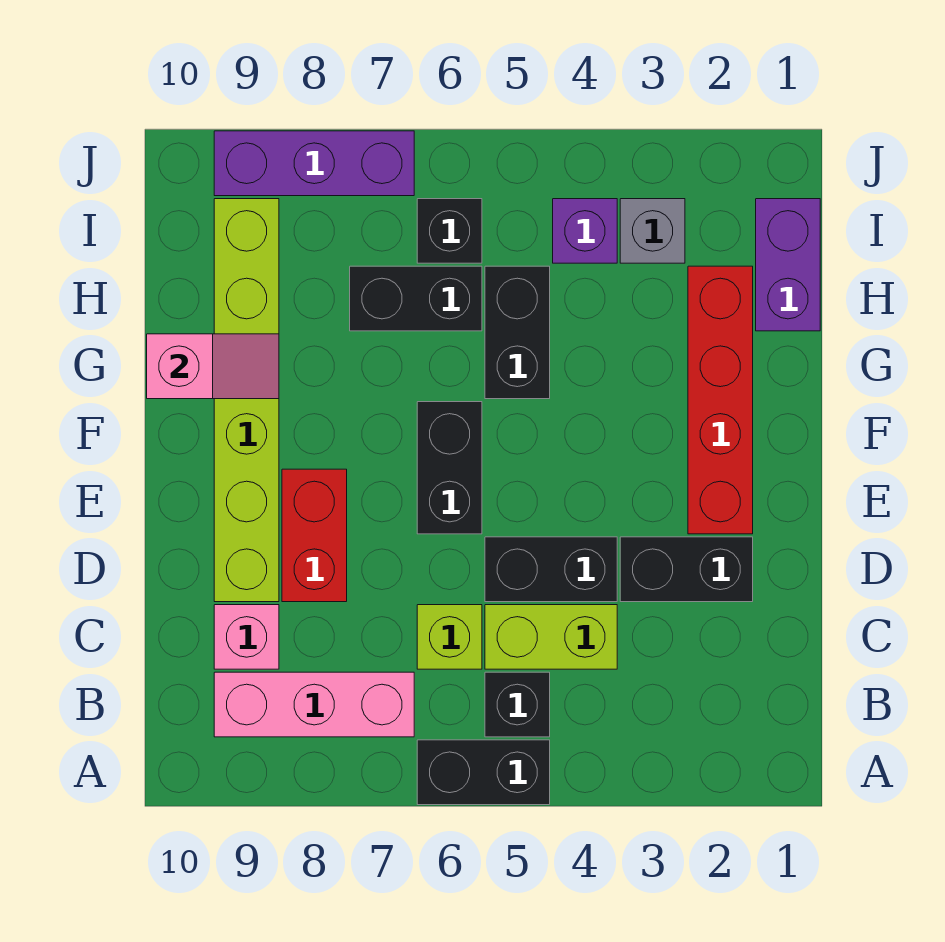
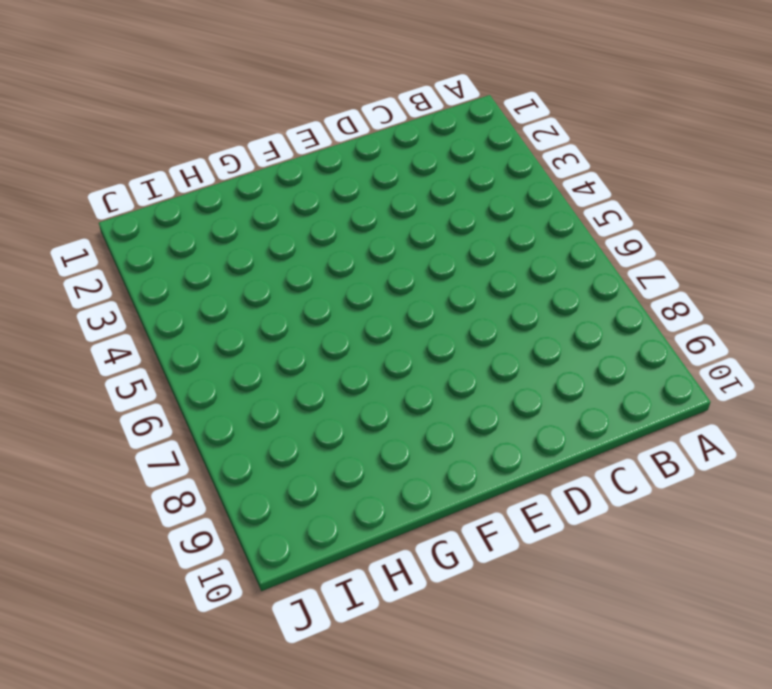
none -> black 1x2 brick [417,740,550,805]
none -> black 1x1 brick [485,672,550,737]
none -> pink 1x3 brick [214,672,414,737]

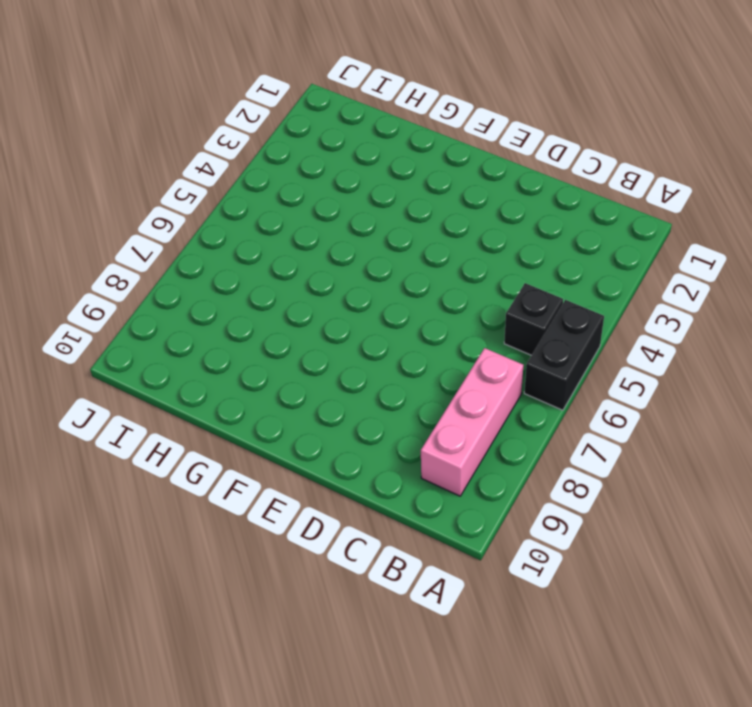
none -> lime 1x2 brick [485,605,617,669]
none -> lime 1x1 brick [417,605,482,669]
none -> pink 1x1 brick [214,605,279,669]

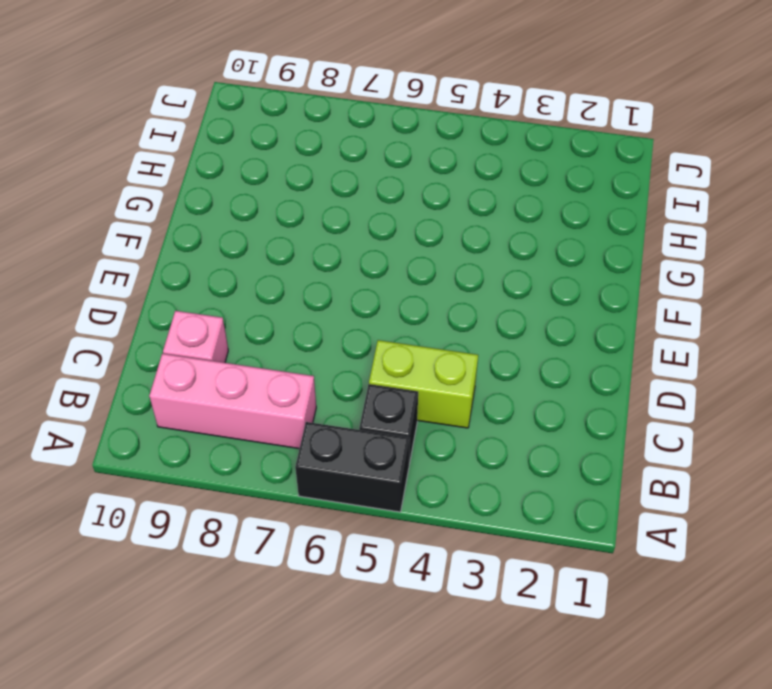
none -> lime 1x1 brick [417,605,482,669]
none -> black 1x2 brick [620,537,753,602]
none -> black 1x2 brick [485,537,617,602]

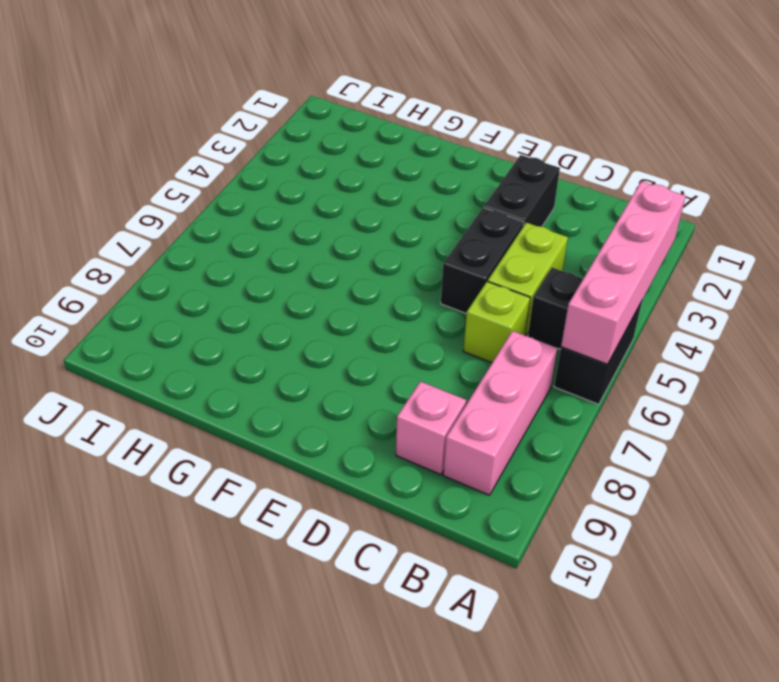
pink 1x4 brick [561,181,686,364] -> none
none -> red 1x2 brick [282,469,347,602]
none -> lime 1x6 brick [214,199,279,602]
none -> red 1x4 brick [688,266,753,534]

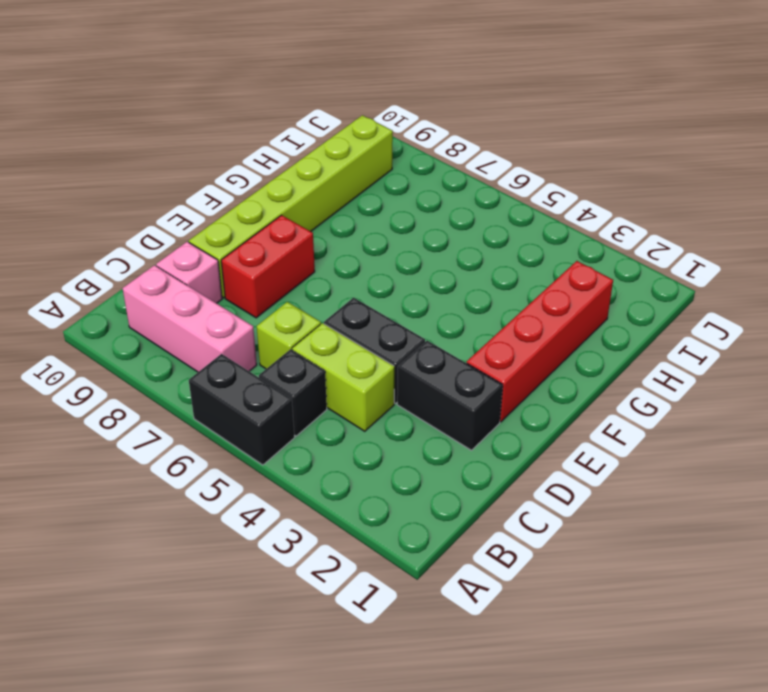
none -> black 1x2 brick [417,402,482,534]
none -> black 1x2 brick [485,266,550,399]
none -> purple 1x2 brick [756,199,820,331]

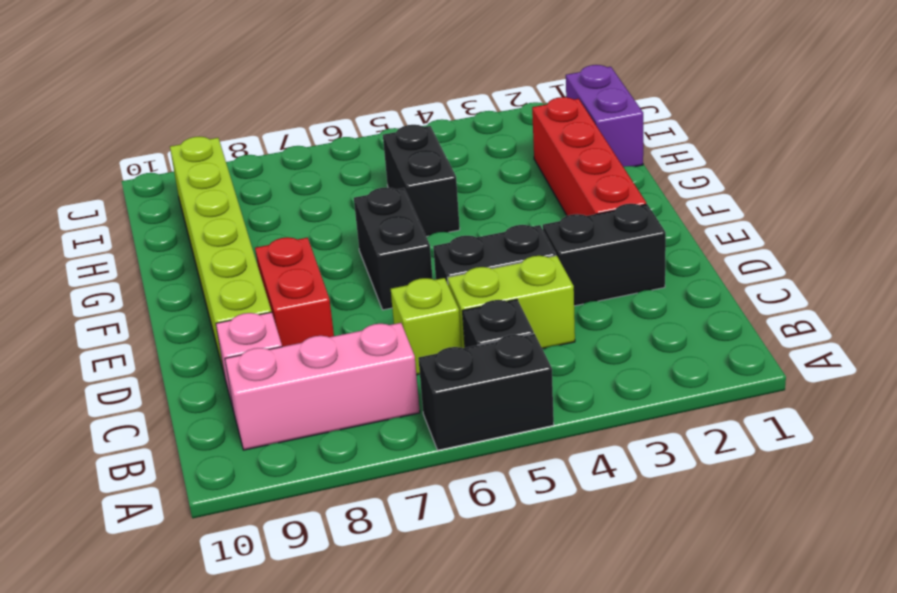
none -> black 1x2 brick [350,266,482,331]
none -> grey 1x1 brick [620,199,685,263]
none -> purple 1x1 brick [553,199,617,263]

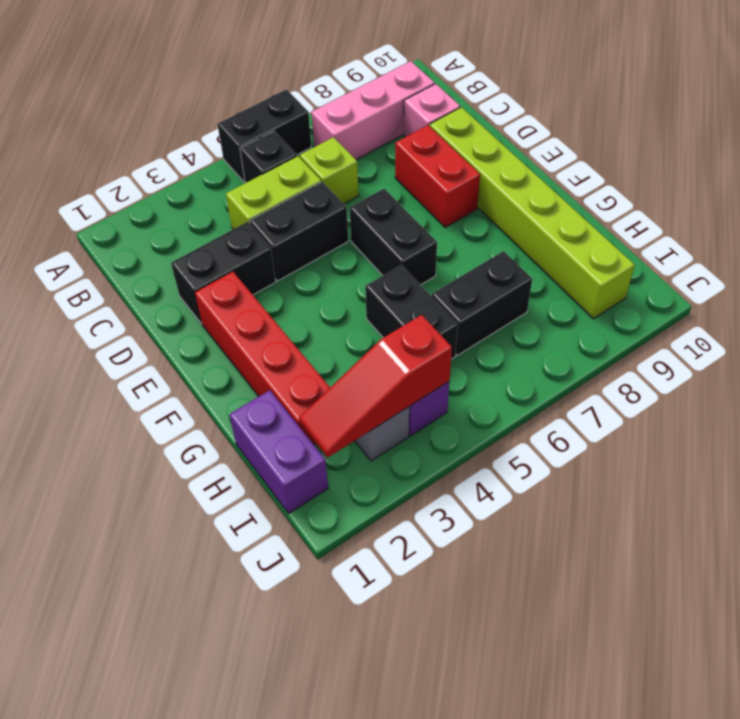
red 1x3 slope [299,315,452,458] -> none
none -> black 1x1 brick [417,199,482,263]
none -> purple 1x3 brick [214,131,414,196]
none -> pink 1x2 slope [147,334,279,399]

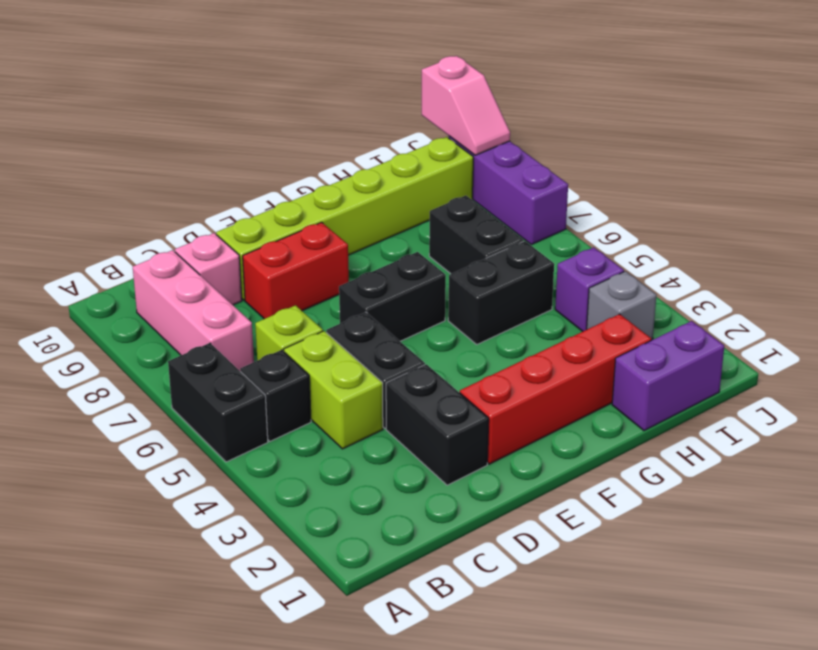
pink 1x2 slope [422,56,510,155] -> pink 1x2 slope moved to [147,334,279,399]
none -> black 1x1 brick [417,199,482,263]

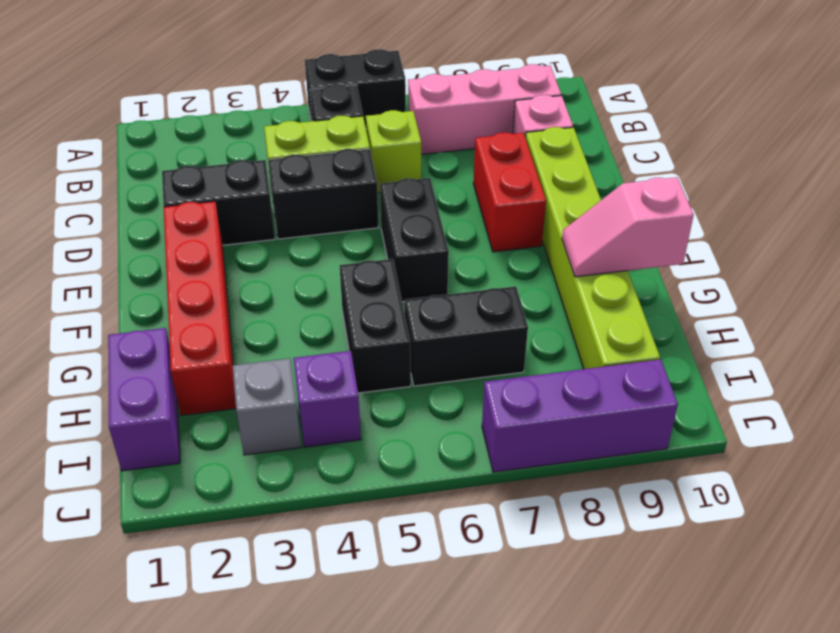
none -> black 1x1 brick [417,199,482,263]

